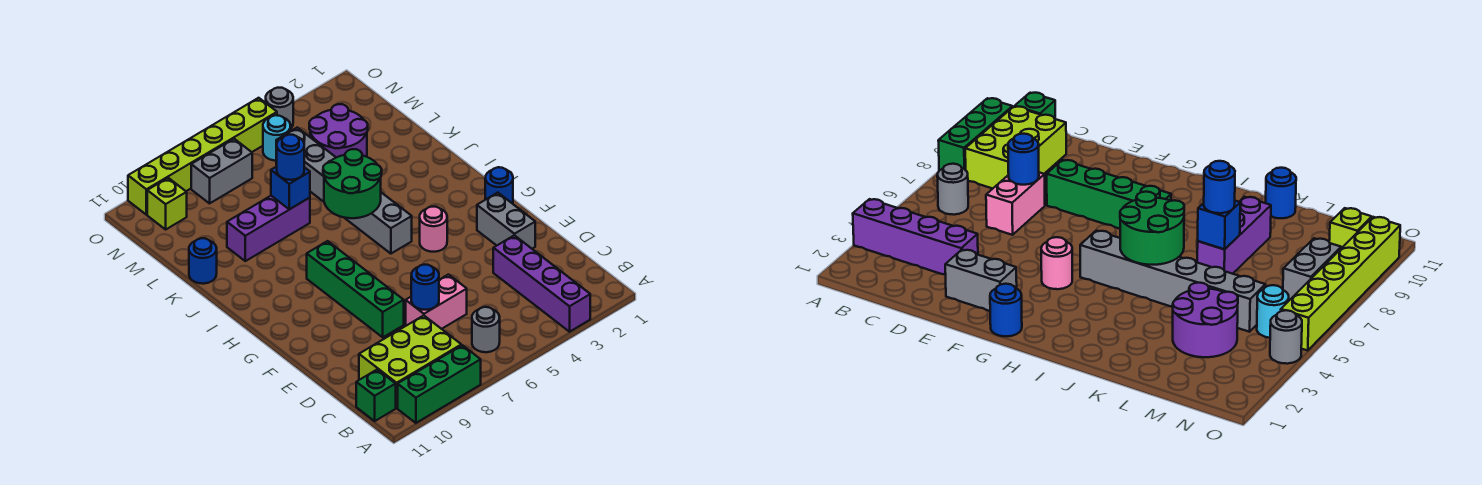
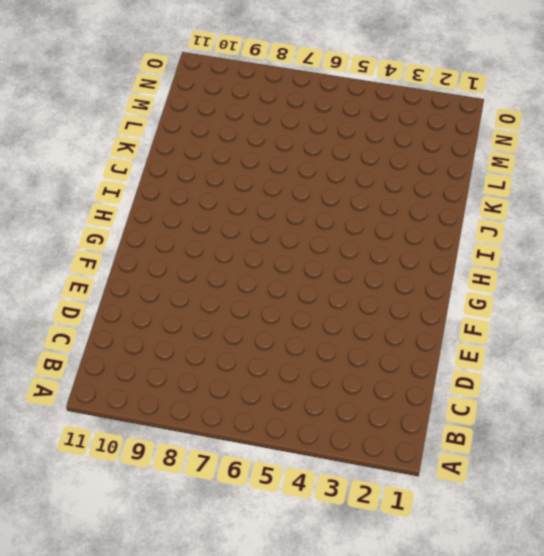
none -> purple 1x4 brick [493,235,590,332]
none -> green 1x3 brick [398,345,481,423]
none -> grey 1x1 round brick [472,307,500,352]

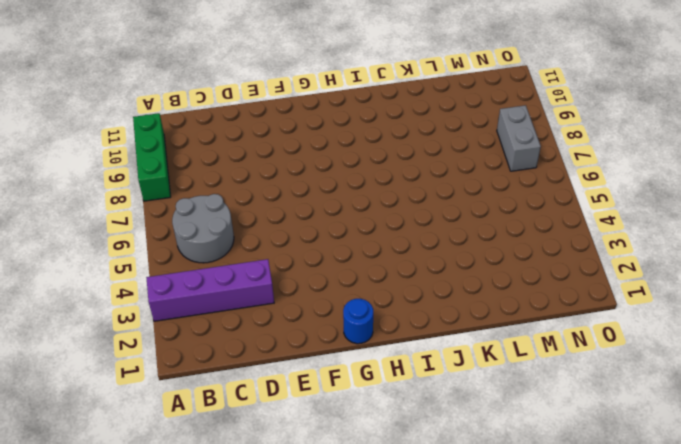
grey 2x2 round brick [172,194,234,263] -> grey 1x1 round brick [472,307,500,352]
none -> lime 2x3 brick [359,316,461,408]
none -> green 1x1 brick [356,370,396,421]
none -> pink 1x2 brick [406,275,467,329]

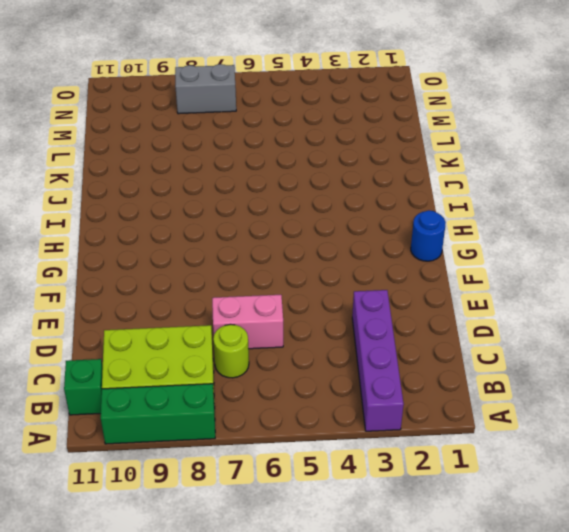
lime 1x1 round brick [213,325,249,378] -> none
none -> grey 1x1 round brick [472,307,500,352]
none -> grey 1x2 brick [477,193,535,249]
none -> green 1x4 brick [307,241,404,337]

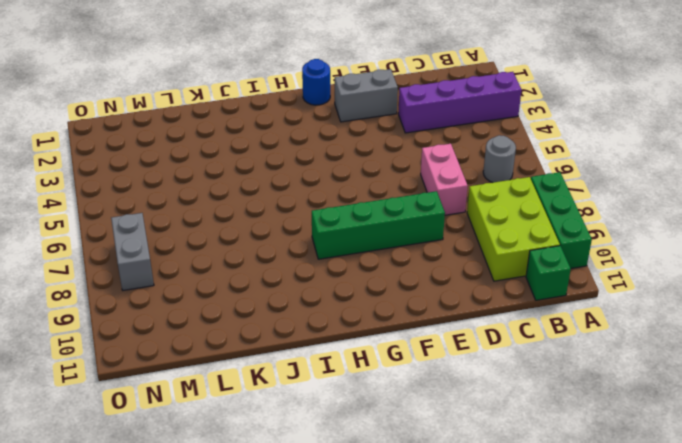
none -> pink 1x1 round brick [420,207,447,252]
none -> grey 1x6 brick [276,128,412,254]
none -> purple 1x3 brick [227,196,310,261]

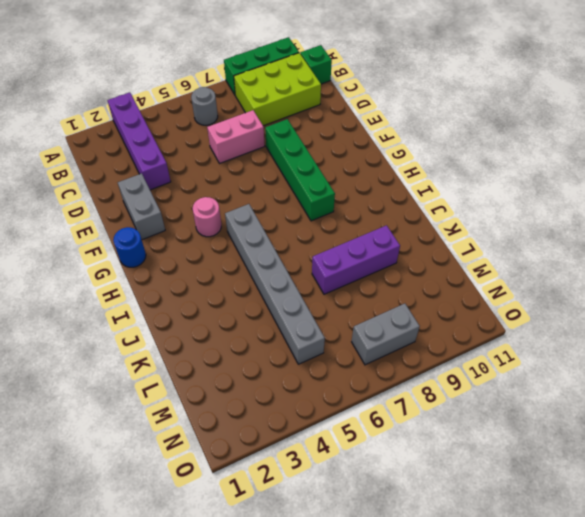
none -> blue 1x1 round brick [189,238,217,284]
none -> purple 2x2 round brick [309,104,368,158]
none -> cyan 1x1 round brick [263,115,291,161]

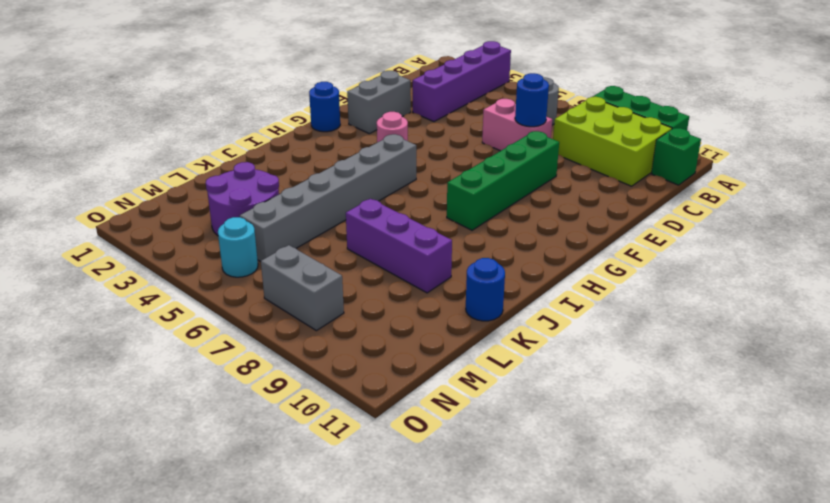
none -> lime 1x1 brick [147,178,187,229]
none -> grey 1x1 round brick [266,88,293,128]
none -> lime 1x6 brick [128,98,277,215]

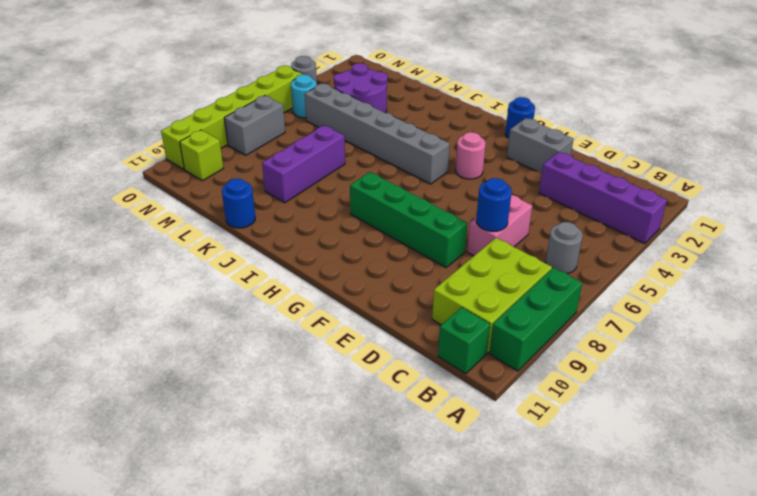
none -> green 2x2 round brick [323,149,382,218]
none -> blue 1x1 brick [271,167,310,209]
none -> blue 1x1 round brick [277,135,304,180]

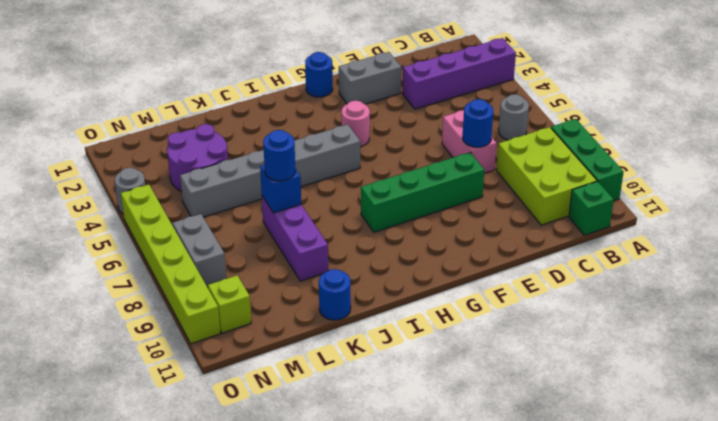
none -> cyan 1x1 round brick [263,115,291,161]
none -> green 2x2 round brick [323,149,382,218]

